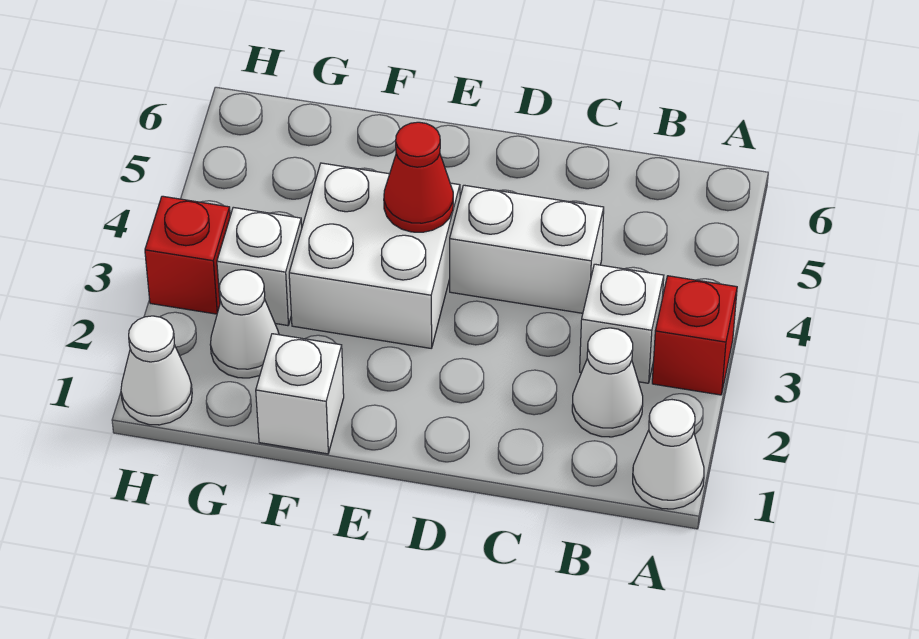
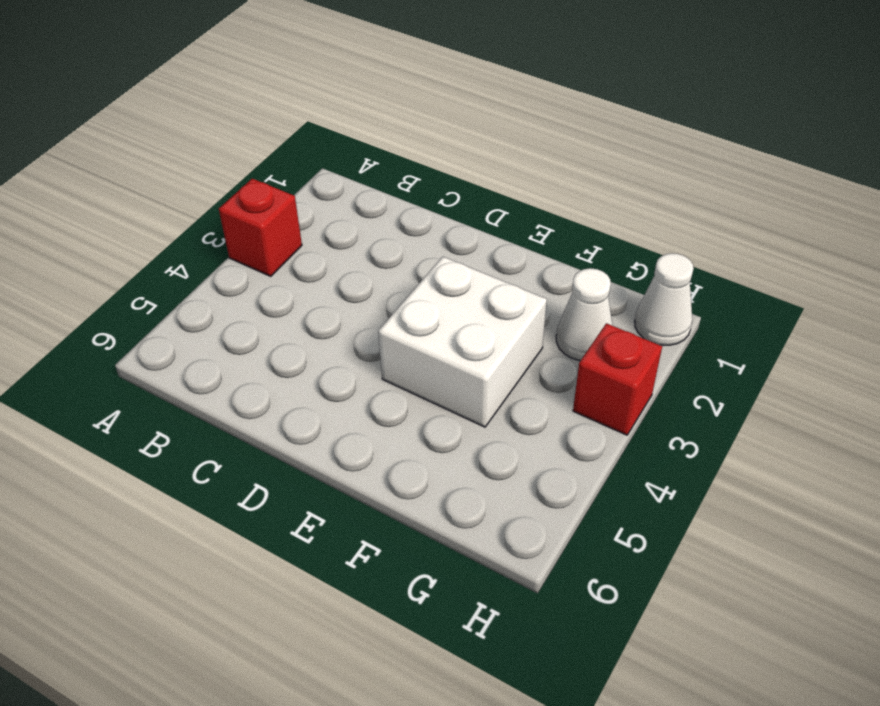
none -> white 1x1 cone [633,400,704,509]
none -> white 1x1 cone [572,328,643,437]
none -> white 1x1 brick [580,264,664,383]

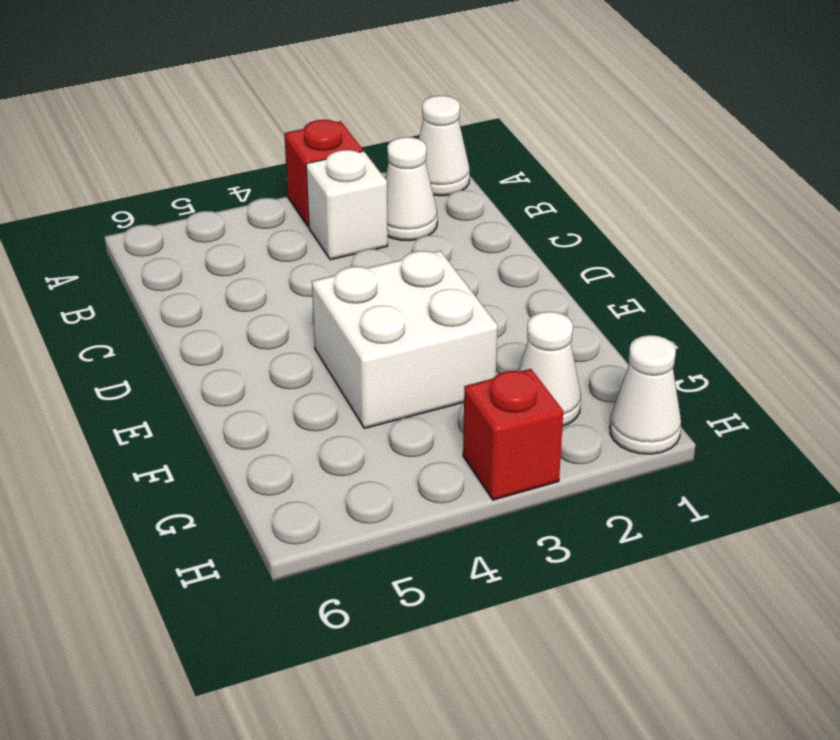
none -> white 1x2 brick [450,185,604,313]
none -> white 1x1 brick [256,334,344,454]
none -> white 1x1 brick [217,207,302,326]

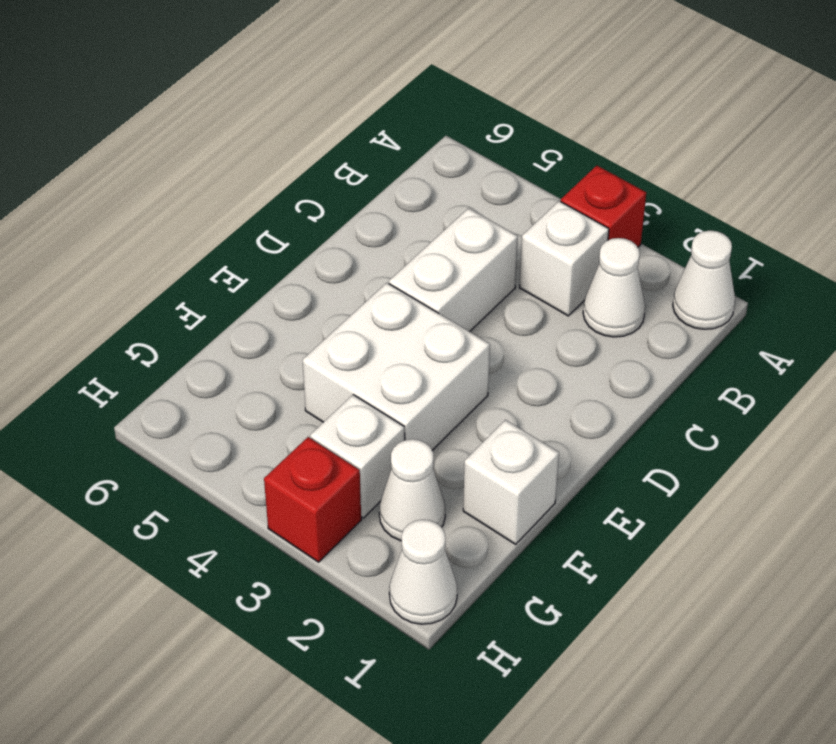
none -> red 1x1 cone [384,122,453,232]

